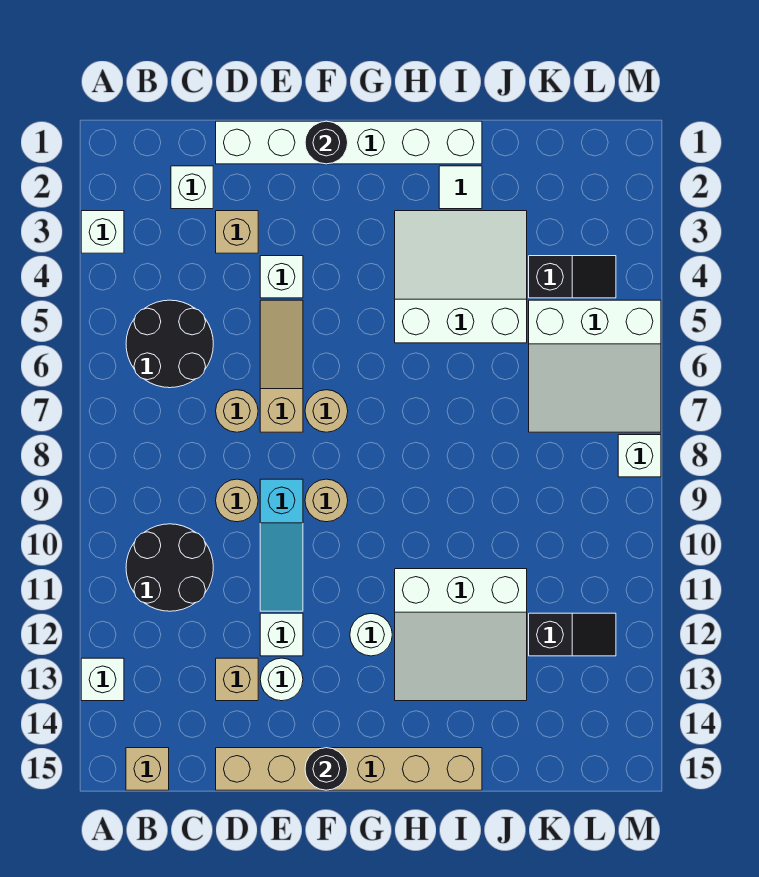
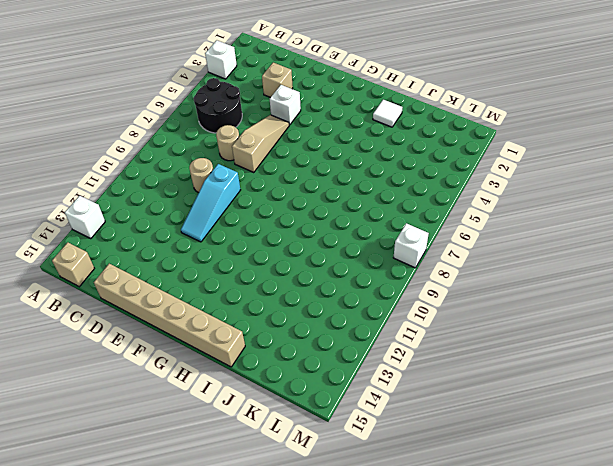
none -> black 2x2 round brick [126,524,213,611]
none -> white 1x1 brick [171,166,213,209]
none -> white 1x6 brick [216,121,482,164]

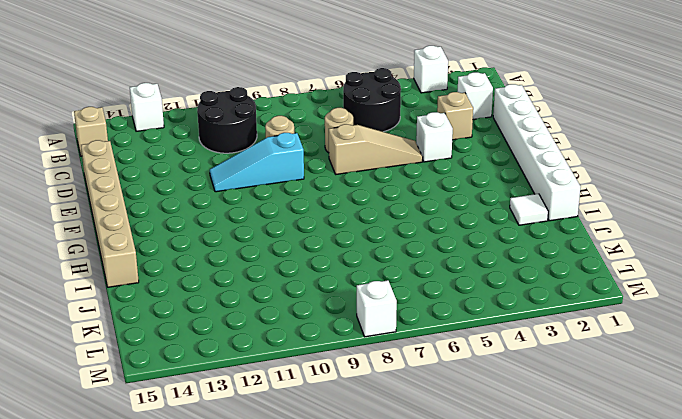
none -> tan 1x1 brick [216,658,258,701]
none -> white 1x1 brick [260,613,303,656]
none -> white 1x1 round brick [260,658,303,701]

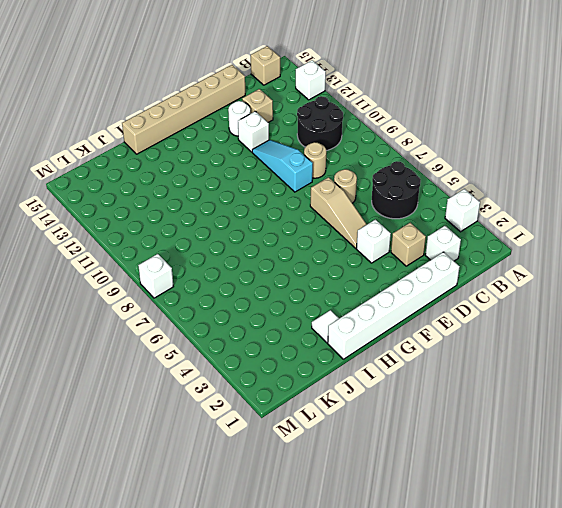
none -> tan 1x1 round brick [305,390,348,432]
none -> tan 1x1 round brick [305,479,348,522]
none -> white 1x1 round brick [350,614,392,656]

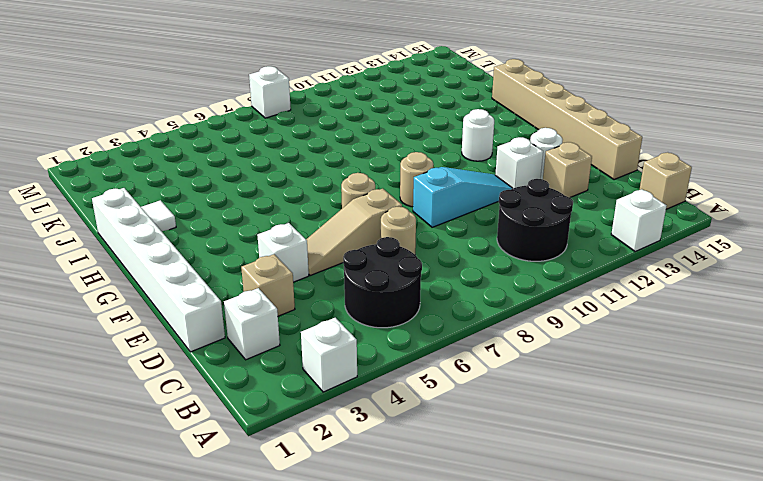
none -> tan 1x1 round brick [216,479,258,522]
none -> white 3x3 slope [395,211,527,343]
none -> white 3x3 slope [395,569,527,701]

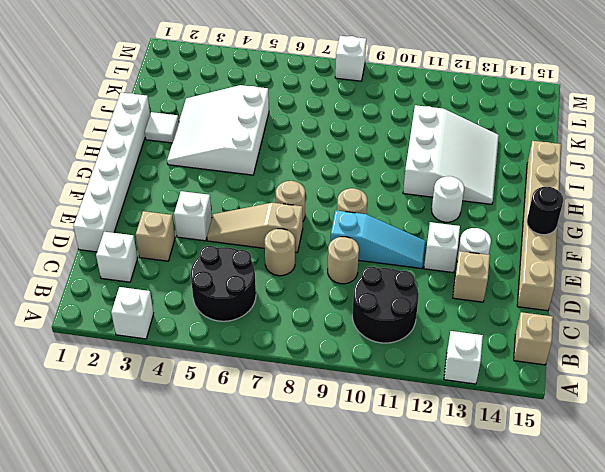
none -> black 1x2 slope [529,256,616,298]
none -> white 3x3 slope [529,300,661,432]
none -> black 1x2 slope [529,613,616,656]

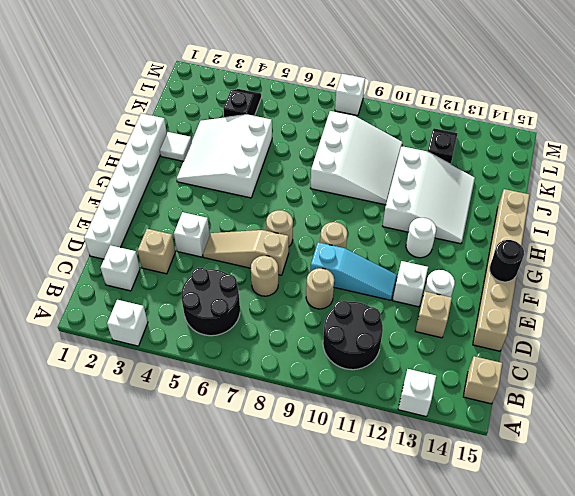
white 3x3 slope [311,111,402,205] -> white 3x3 slope moved to [529,300,661,432]
none -> black 1x1 round brick [305,121,348,164]

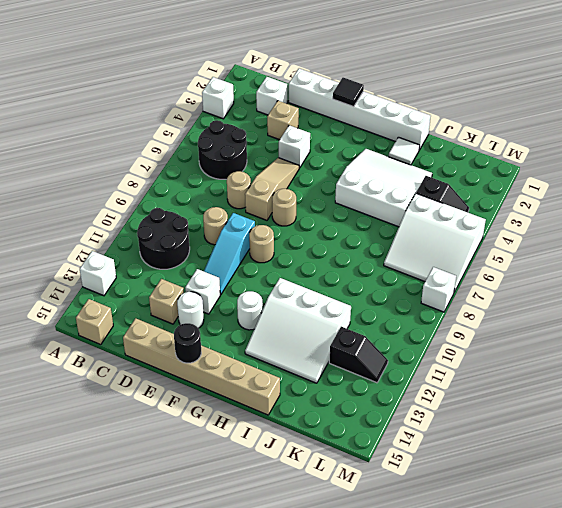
black 1x1 tile [333,78,364,107] -> black 1x1 round brick [305,121,348,164]

